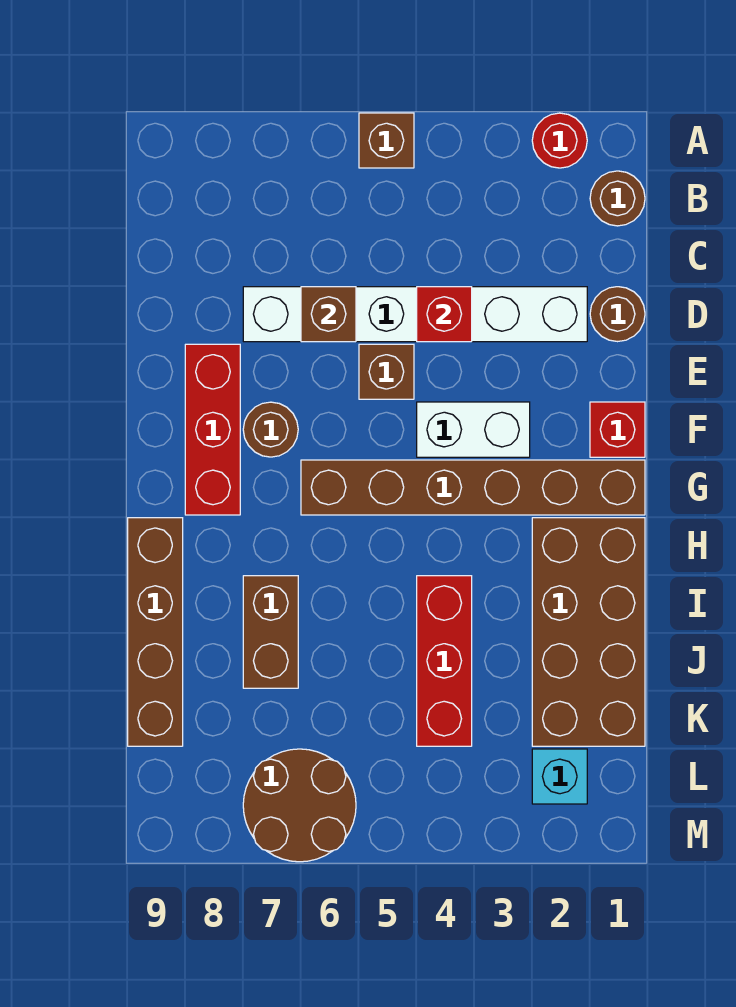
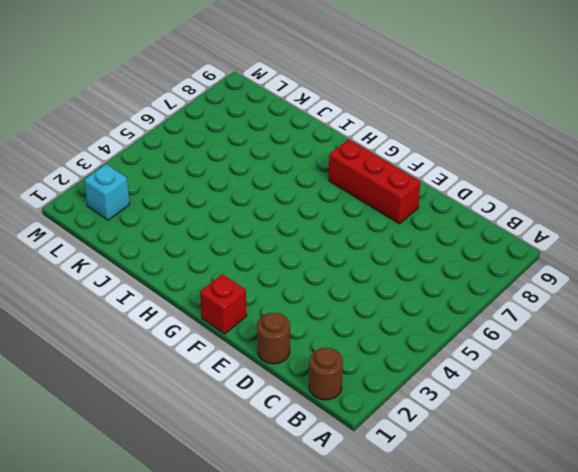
none -> red 1x1 round brick [532,113,587,168]
none -> brown 1x1 brick [359,113,414,168]
none -> white 1x6 brick [243,287,587,342]

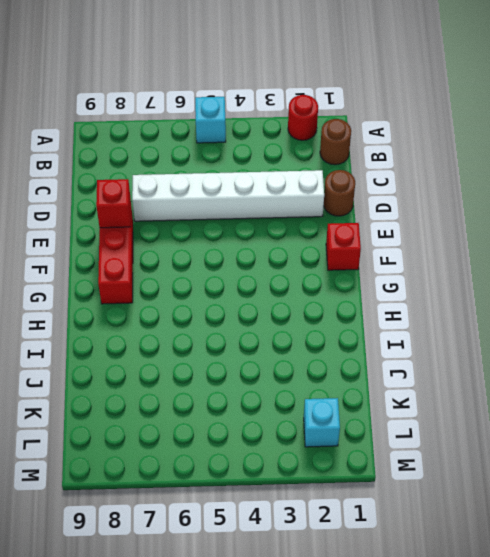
cyan 1x1 brick [195,97,226,143] -> brown 1x1 brick [359,113,414,168]
red 1x1 brick [96,179,131,228] -> red 1x1 brick moved to [417,287,472,342]
none -> brown 1x1 brick [359,344,414,399]
none -> white 1x2 brick [417,402,530,457]
none -> brown 1x1 round brick [243,402,298,457]

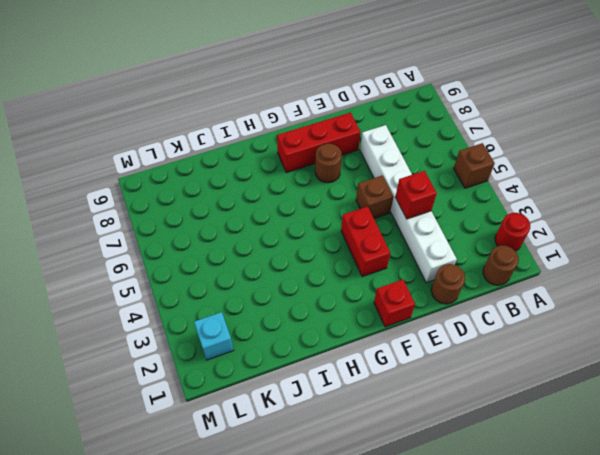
red 1x2 brick [341,206,390,277] -> white 1x2 brick [417,402,530,457]
none -> brown 1x6 brick [301,460,645,515]
none -> brown 2x4 brick [532,518,645,746]
none -> brown 1x4 brick [128,518,183,746]

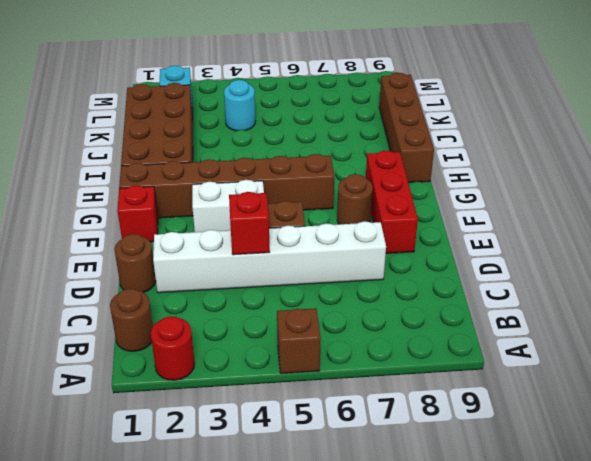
cyan 1x1 round brick [224,80,256,131] -> red 1x3 brick [417,576,472,746]
none -> brown 1x2 brick [243,576,298,688]
none -> brown 2x2 round brick [243,749,356,862]
none -> brown 1x1 brick [301,287,356,342]

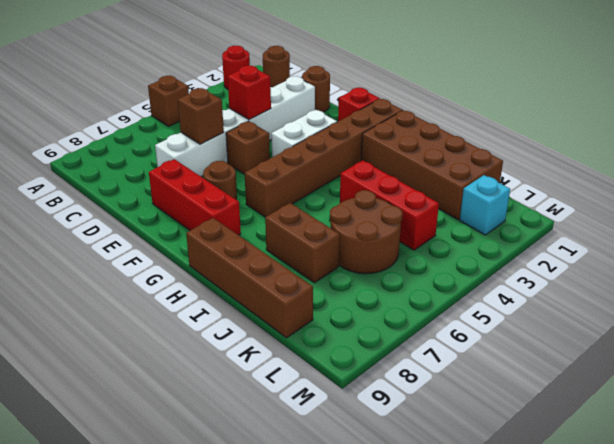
brown 2x2 round brick [330,190,403,274] -> brown 2x2 round brick moved to [243,749,356,862]

